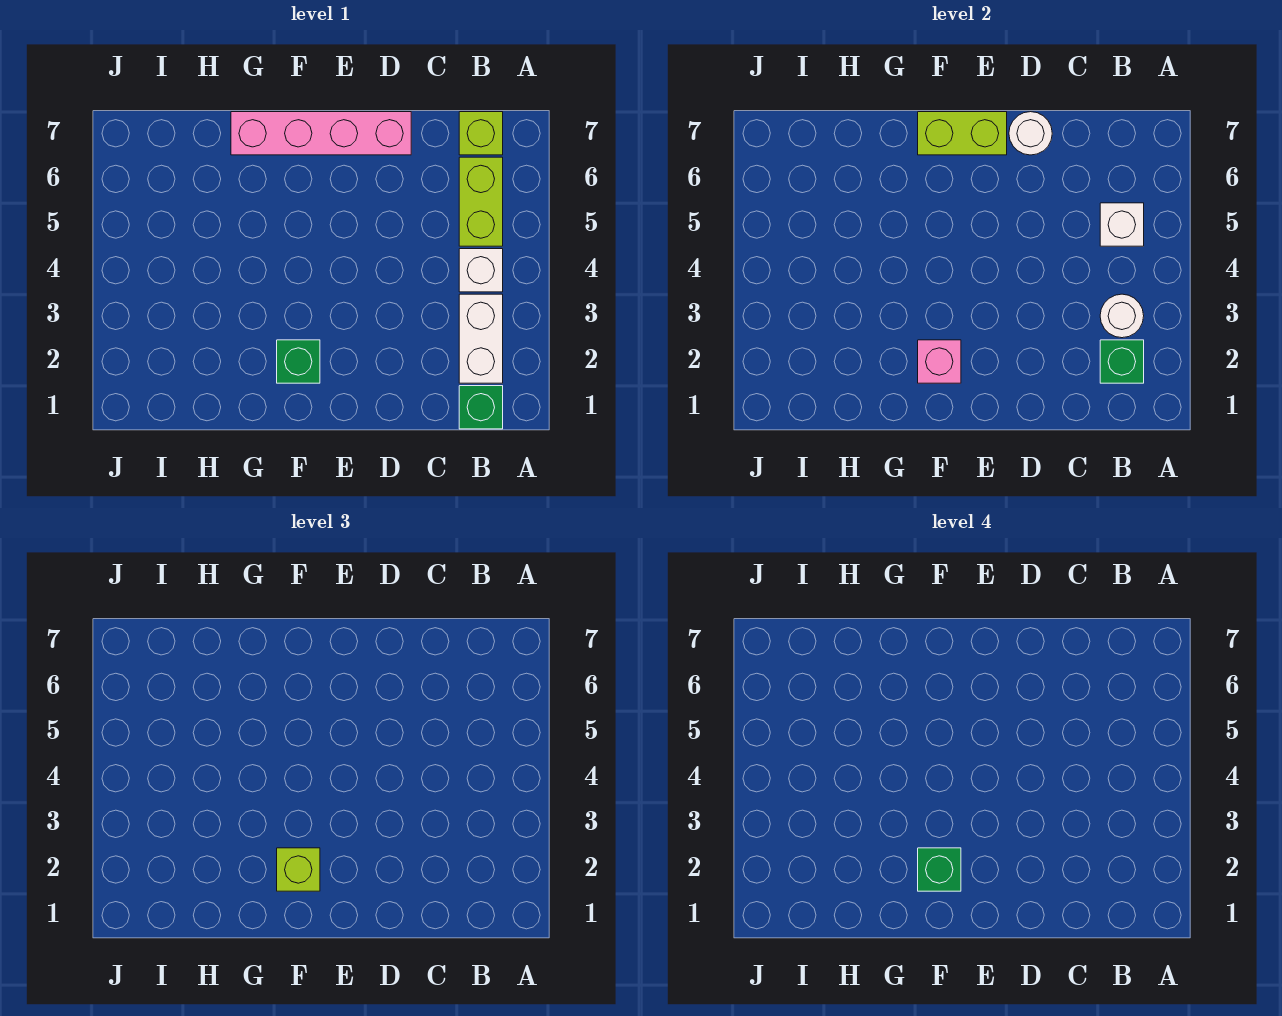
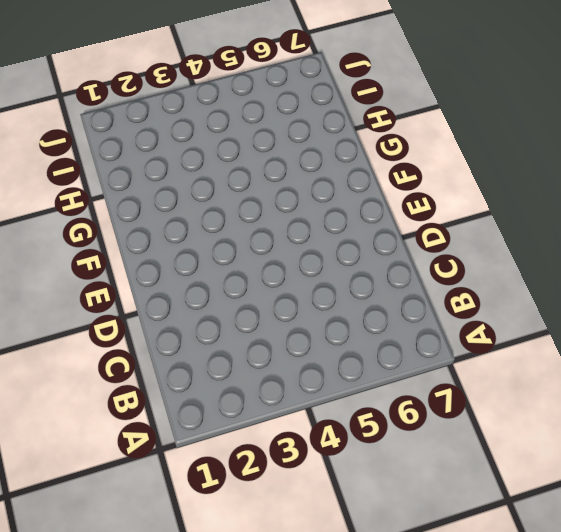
none -> green 1x1 brick [459,386,503,429]
none -> white 1x2 brick [459,294,503,383]
none -> white 1x1 brick [459,249,503,292]

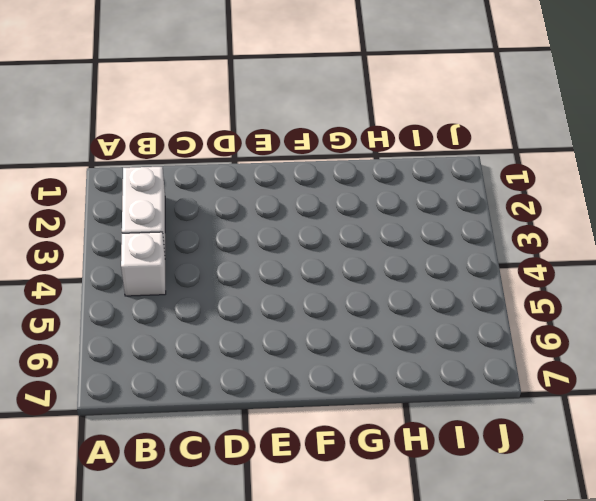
none -> green 1x1 brick [459,386,503,429]
none -> lime 1x2 brick [459,157,503,246]
none -> lime 1x1 brick [459,112,503,155]

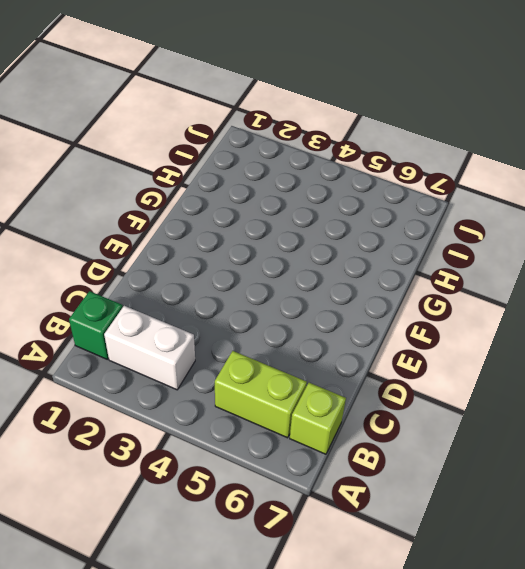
none -> white 1x1 brick [459,249,503,292]
none -> pink 1x4 brick [231,112,411,155]
none -> green 1x1 brick [277,340,320,383]

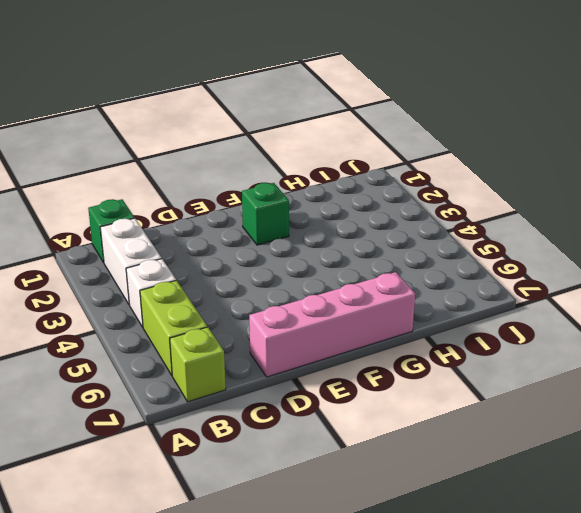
none -> green 1x1 brick [1100,340,1144,383]
none -> white 1x1 round brick [1100,294,1144,338]
none -> white 1x1 brick [1100,203,1144,246]

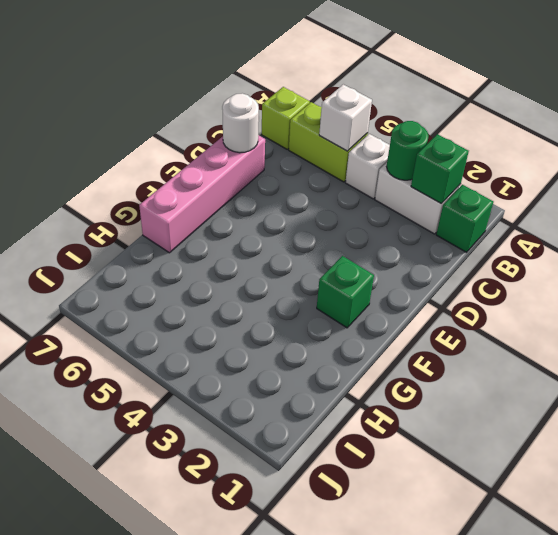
green 1x1 round brick [387,121,429,180] -> white 1x1 round brick [1100,294,1144,338]
none -> lime 1x2 brick [918,112,1007,155]
none -> pink 1x1 brick [918,340,961,383]
none -> lime 1x1 brick [277,848,320,891]

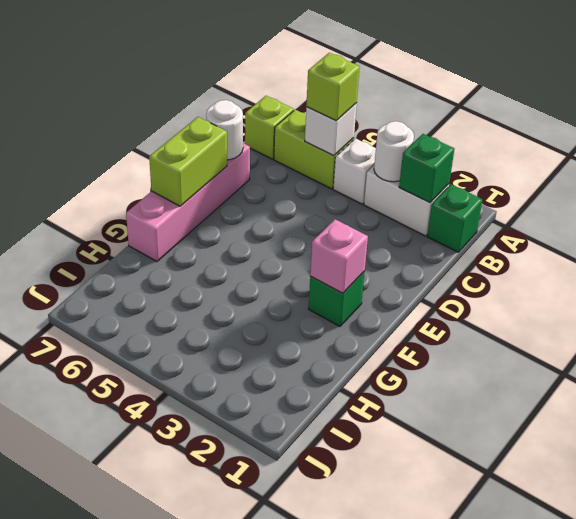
lime 1x1 brick [306,53,360,121] -> lime 1x1 brick moved to [277,848,320,891]
none -> green 1x1 brick [918,848,961,891]

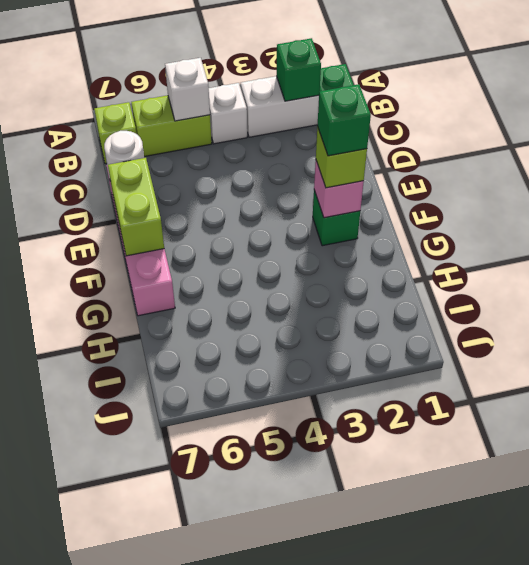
none -> white 1x1 round brick [1100,294,1144,338]

